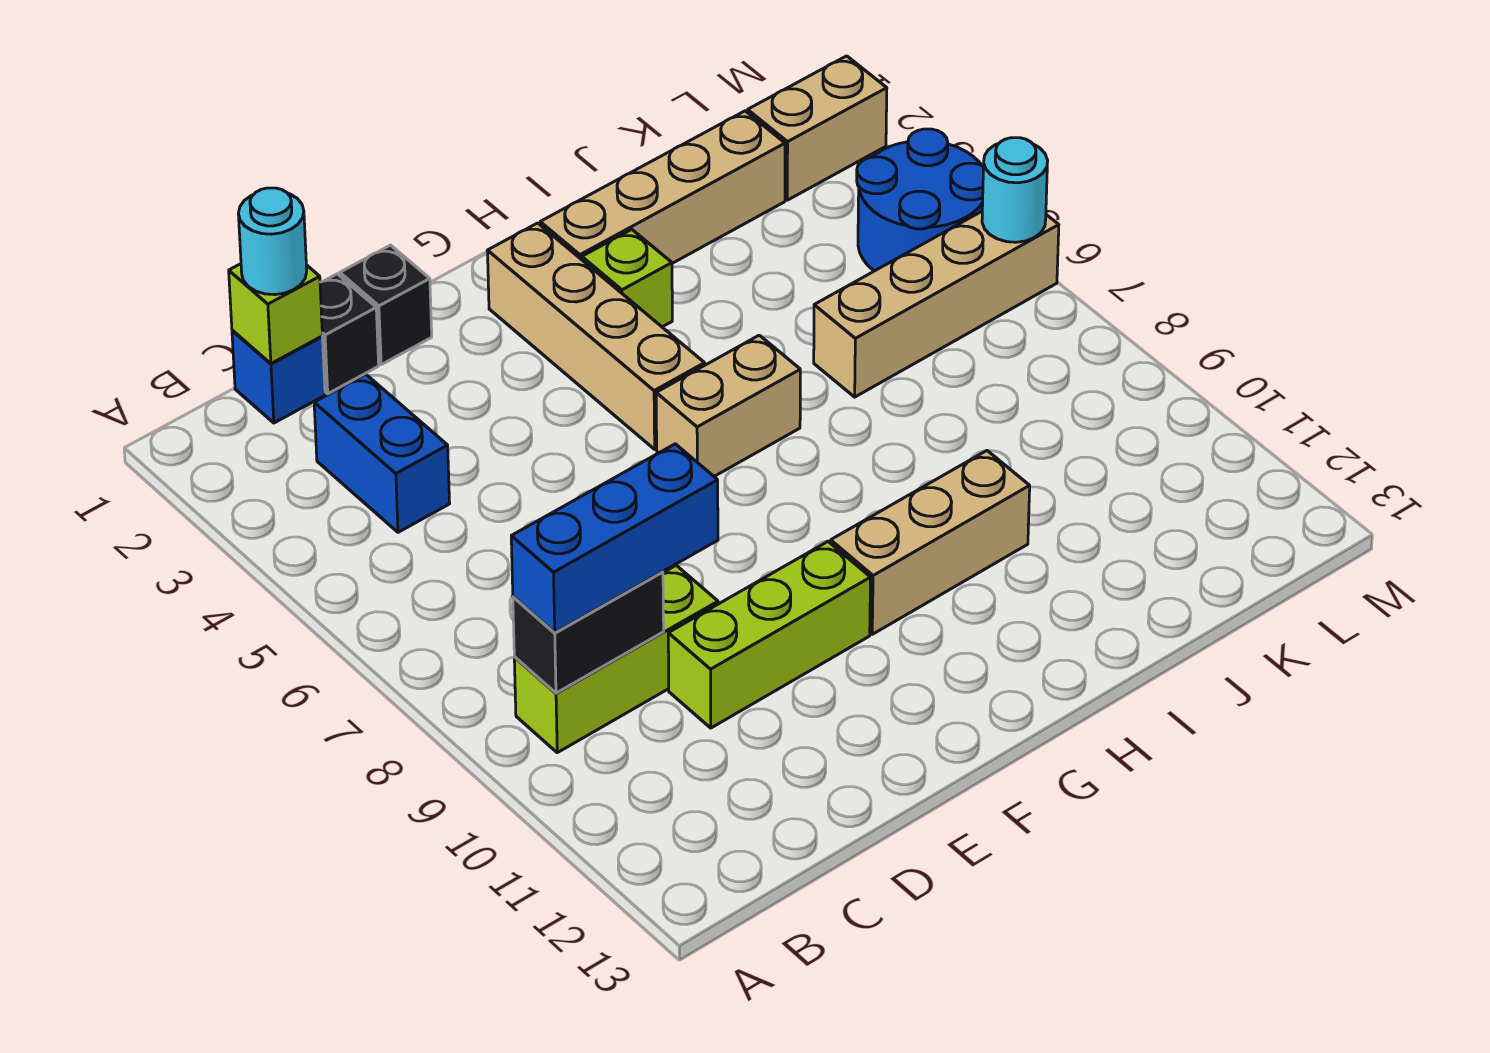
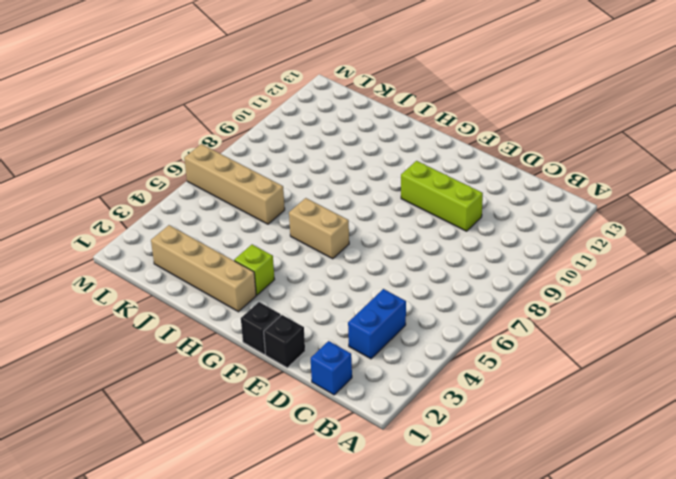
black 1x1 brick [241,302,281,354] -> black 1x1 brick moved to [320,274,379,394]
none -> lime 1x3 brick [514,565,718,753]
none -> tan 1x4 brick [487,223,705,449]
none -> tan 1x3 brick [831,451,1030,634]

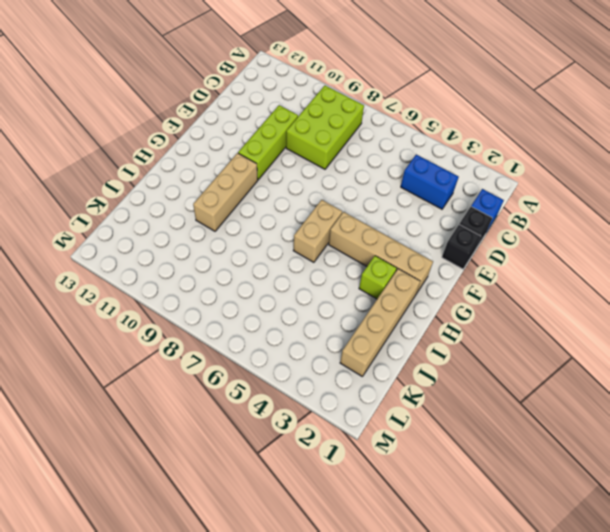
lime 2x3 brick [286,85,364,169] -> lime 1x3 brick [514,565,718,753]
none -> tan 1x4 brick [814,212,1059,397]
none -> tan 1x2 brick [748,56,887,200]
none -> blue 2x2 round brick [857,129,983,271]

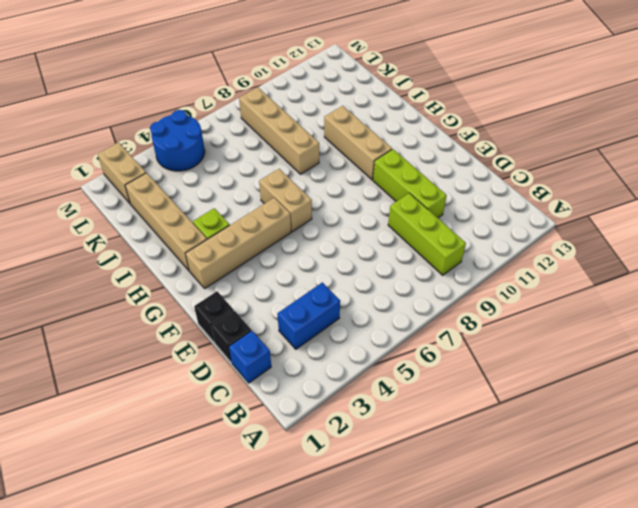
tan 1x4 brick [239,87,319,174] -> tan 1x4 brick moved to [814,212,1059,397]
none -> black 1x2 brick [513,572,664,693]
none -> lime 1x1 brick [229,264,322,364]
none -> cyan 1x1 round brick [982,138,1048,242]

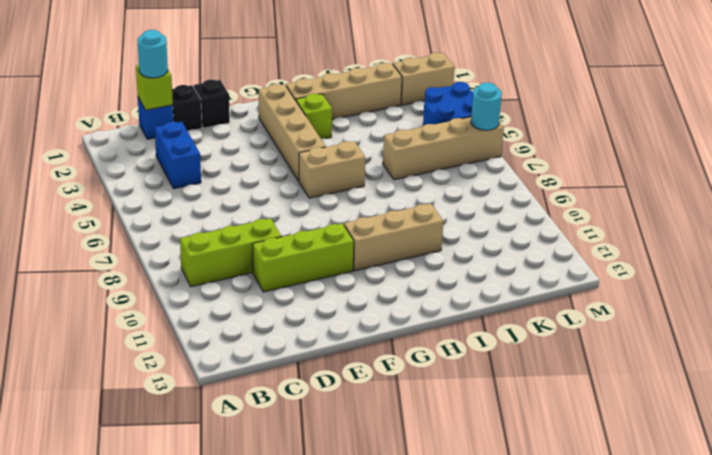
none -> black 1x2 brick [513,572,664,693]
none -> blue 1x3 brick [511,444,718,633]

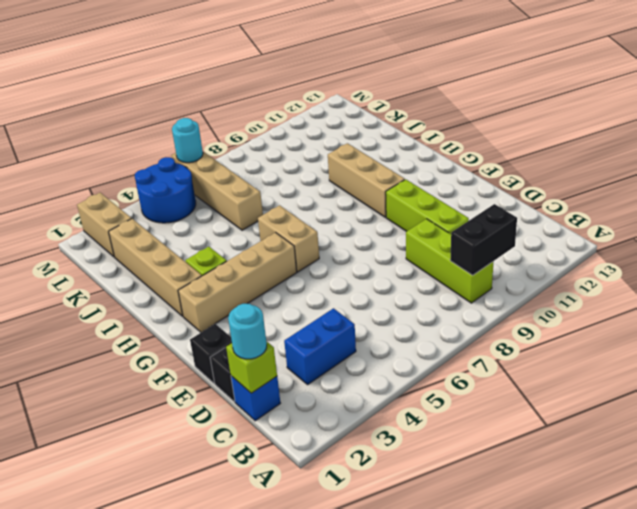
black 1x2 brick [450,204,517,275] -> black 1x2 brick turned to [513,572,664,693]
none -> blue 1x3 brick [511,444,718,633]

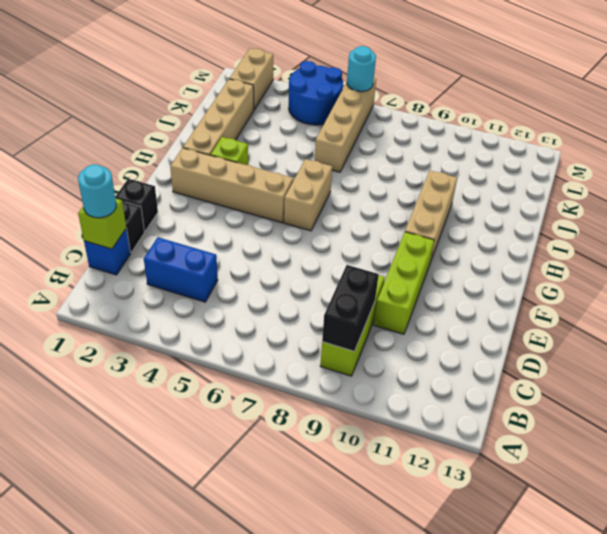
none -> blue 1x3 brick [511,444,718,633]

